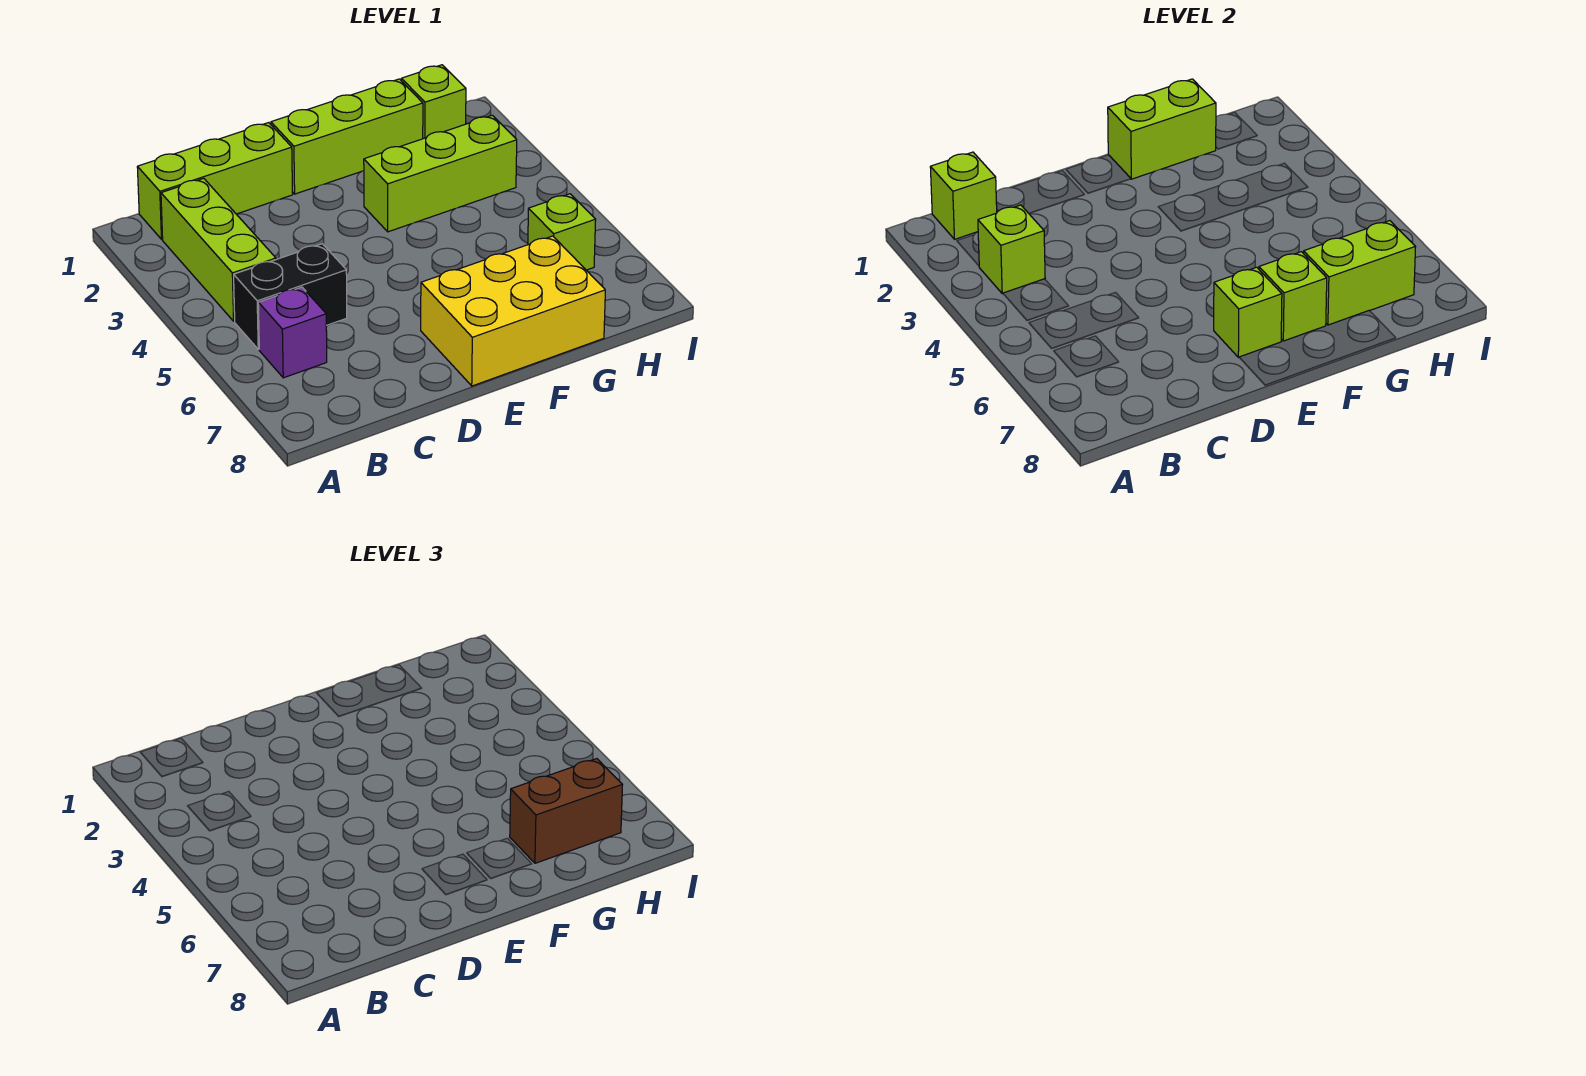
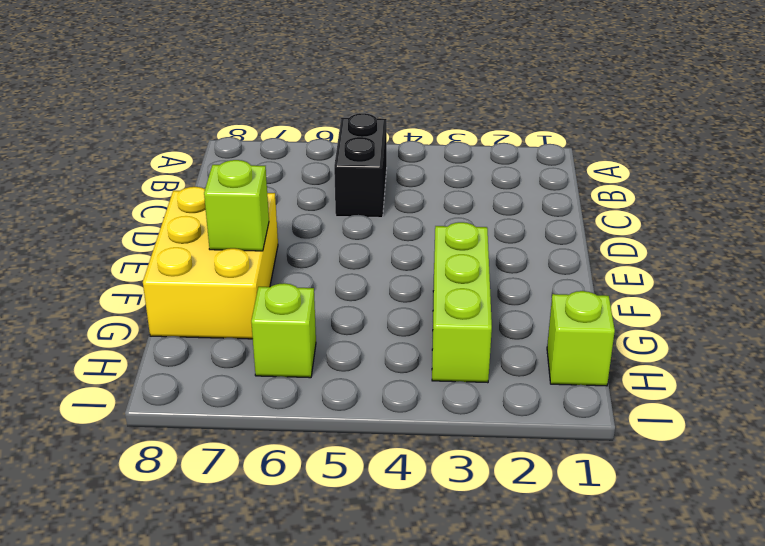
none -> lime 1x3 brick [137,123,293,239]
none -> lime 1x3 brick [161,178,276,321]
none -> purple 1x1 brick [258,287,327,378]

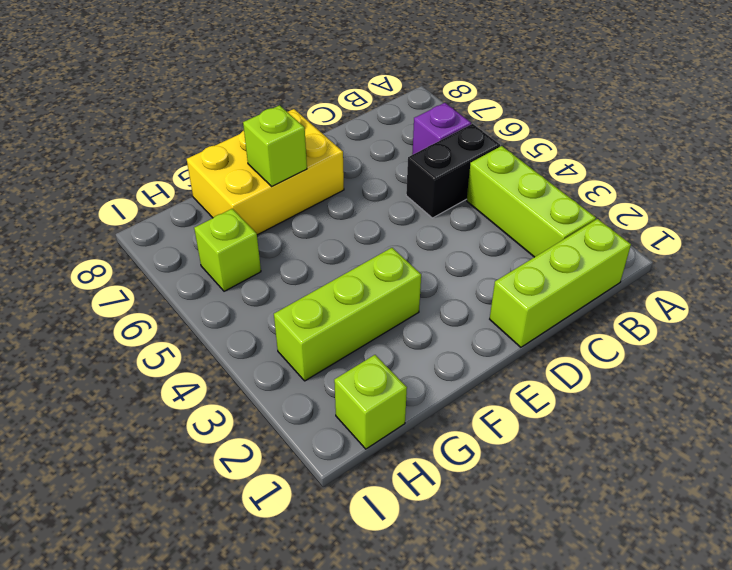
none -> lime 1x3 brick [271,79,423,194]
none -> lime 1x1 brick [930,152,997,239]
none -> lime 1x1 brick [978,205,1045,294]

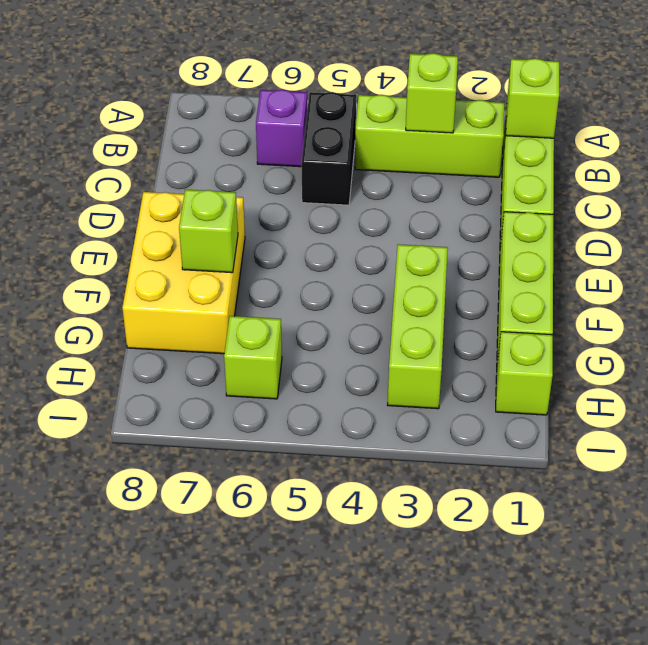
none -> lime 1x1 brick [1214,267,1282,358]
none -> lime 1x2 brick [1108,79,1216,179]
none -> lime 1x2 brick [1304,221,1416,325]

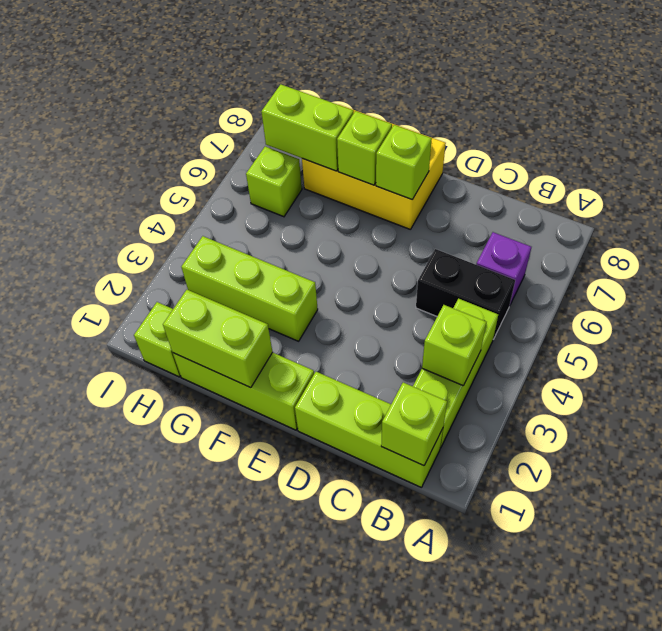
none -> brown 1x2 brick [510,759,623,863]

